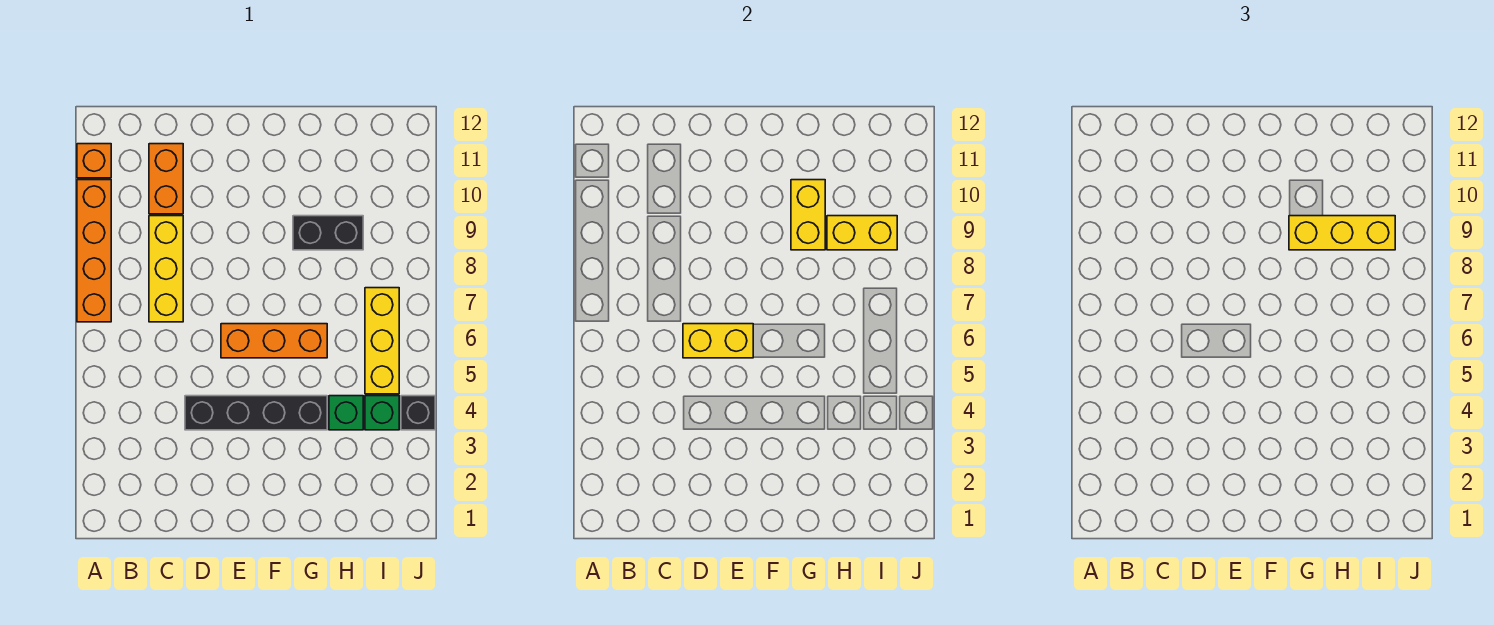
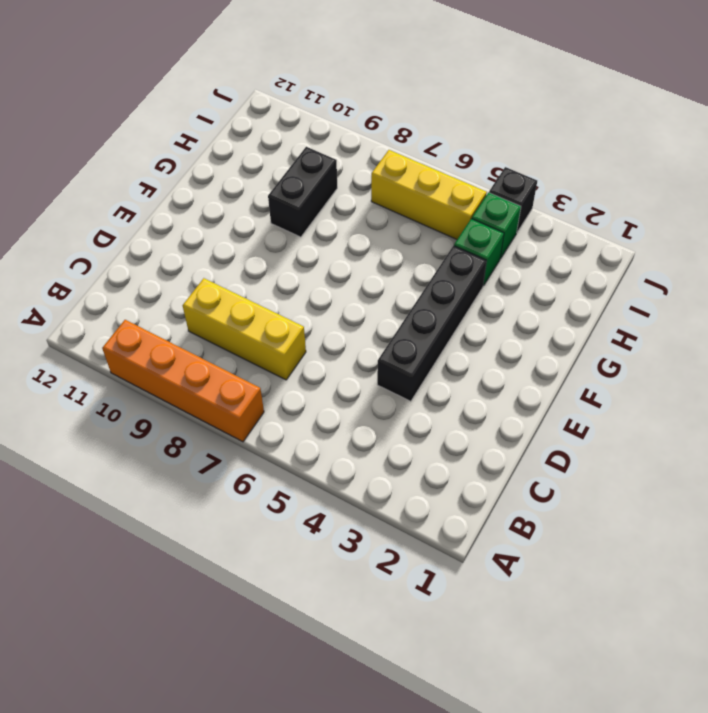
none -> orange 1x1 brick [77,144,111,178]
none -> orange 1x2 brick [149,144,183,214]
none -> orange 1x3 brick [221,324,327,358]

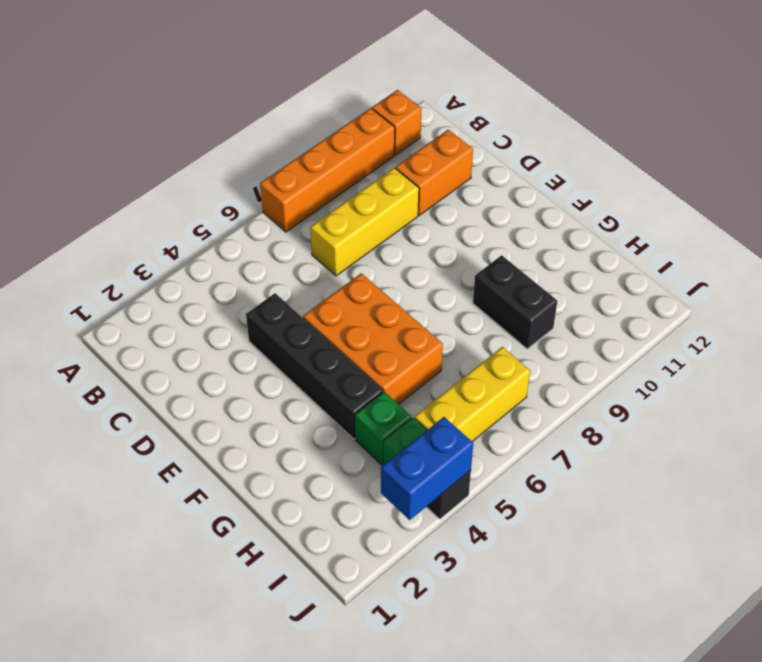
orange 2x3 brick [303,273,443,404] -> orange 1x3 brick [221,324,327,358]
blue 1x2 brick [381,417,473,520] -> none
none -> yellow 1x2 brick [683,324,753,358]
none -> yellow 1x2 brick [791,180,825,250]
none -> yellow 1x2 brick [827,216,897,250]

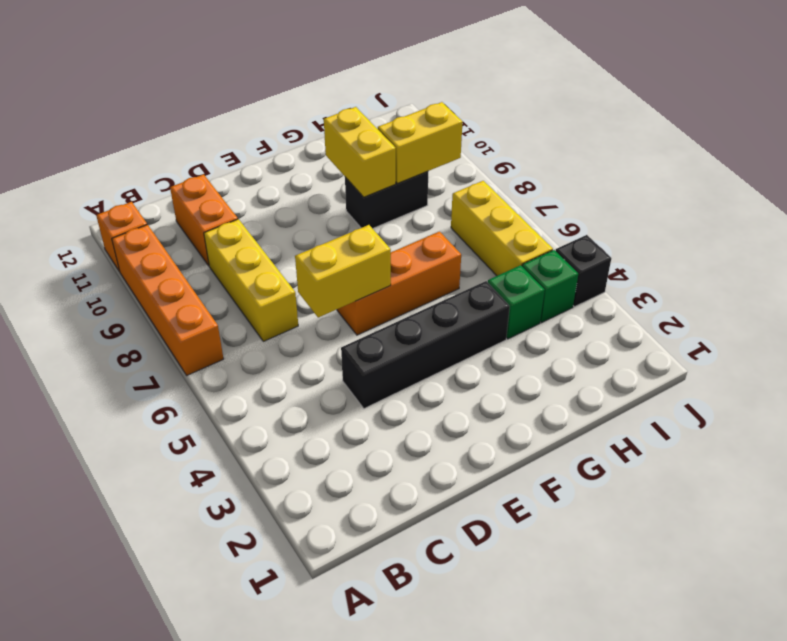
none -> yellow 1x3 brick [1289,216,1395,250]

